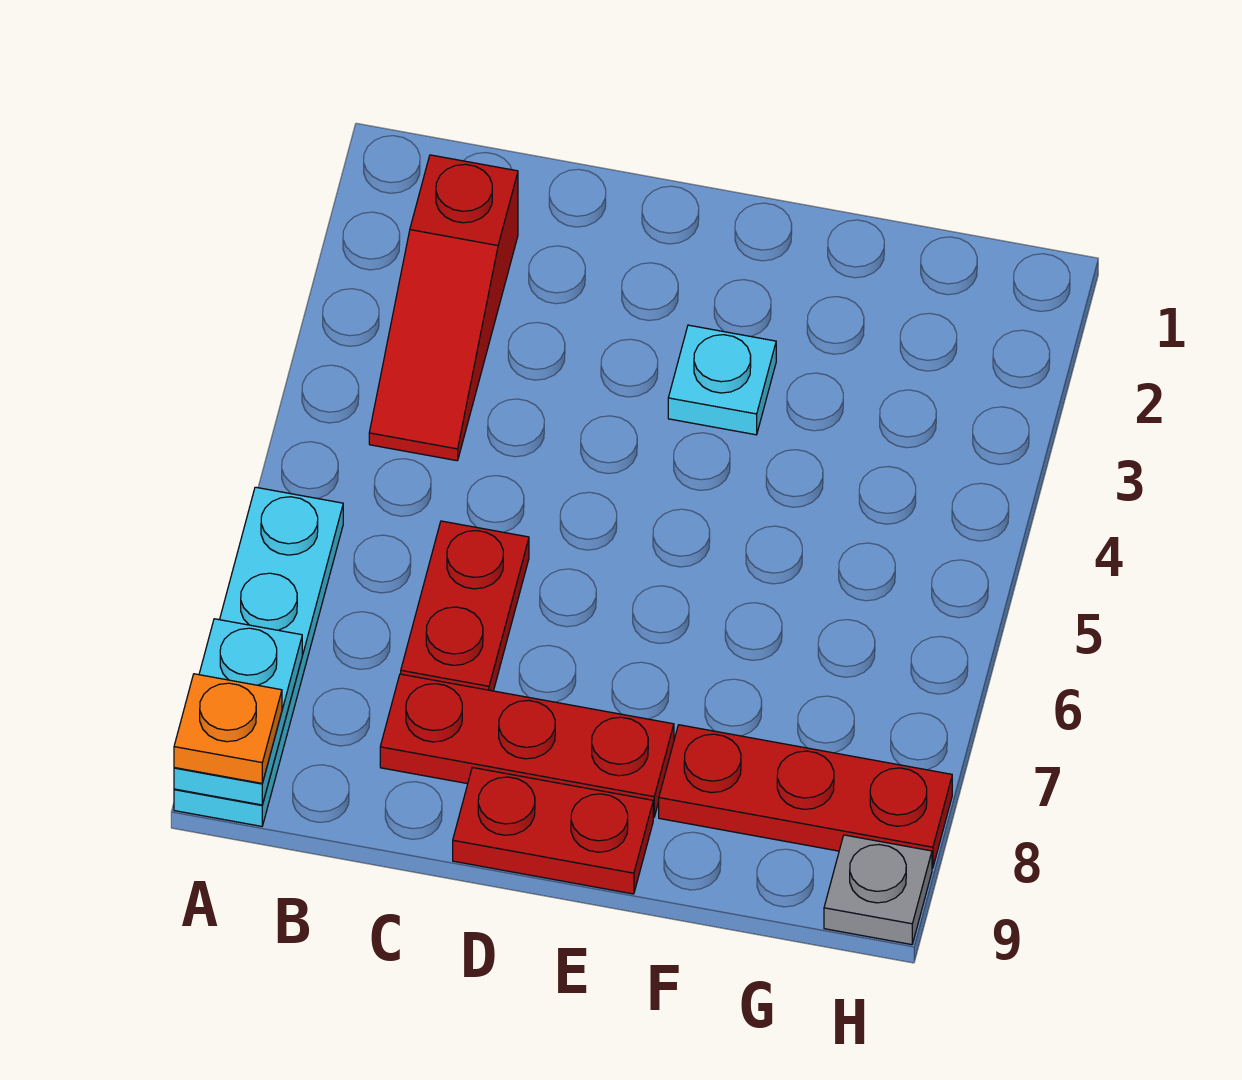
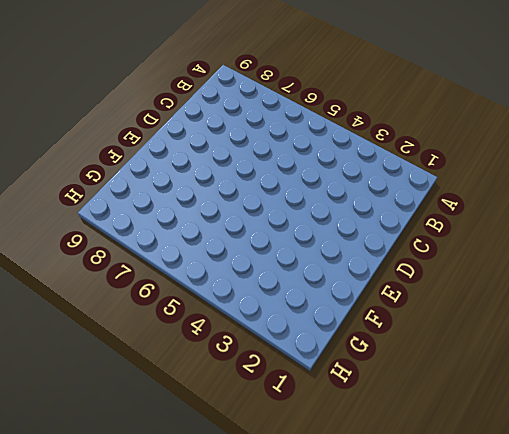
none -> cyan 1x4 plate [174,487,343,826]
none -> red 1x3 slope [369,155,518,461]

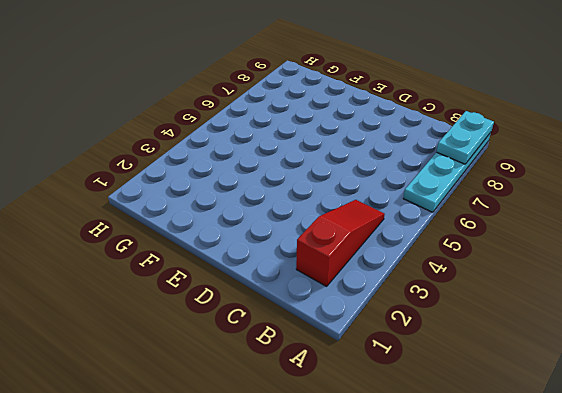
none -> red 1x2 plate [401,521,529,691]
none -> red 1x3 plate [380,674,674,817]

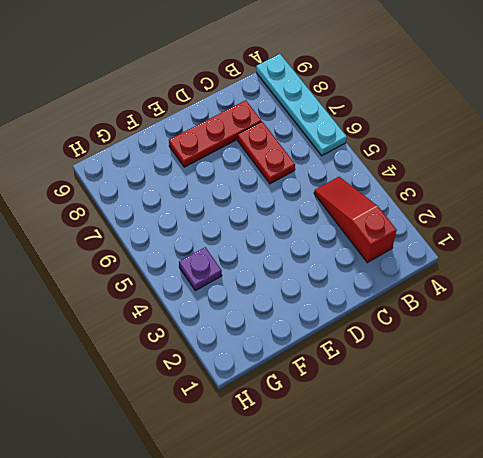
purple 1x1 plate [179,247,222,291] -> none
none -> red 1x2 plate [453,767,653,894]
none -> cyan 1x1 plate [668,325,776,435]

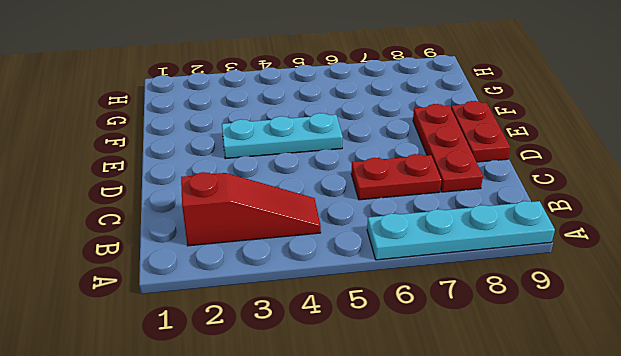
cyan 1x3 plate [222,113,343,159] -> cyan 1x1 plate [668,325,776,435]
none -> red 1x3 plate [659,725,952,868]
none -> grey 1x1 plate [824,835,932,945]

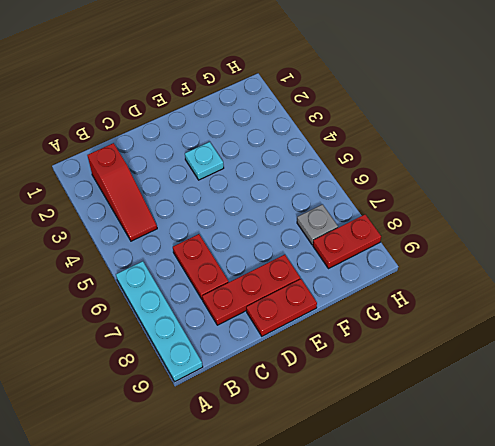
grey 1x1 plate [297,204,338,245] -> grey 1x1 plate moved to [824,835,932,945]
red 1x2 plate [313,215,381,269] -> red 1x3 plate [659,725,952,868]
none -> cyan 1x2 plate [174,619,302,805]
none -> orange 1x1 plate [174,674,282,783]

